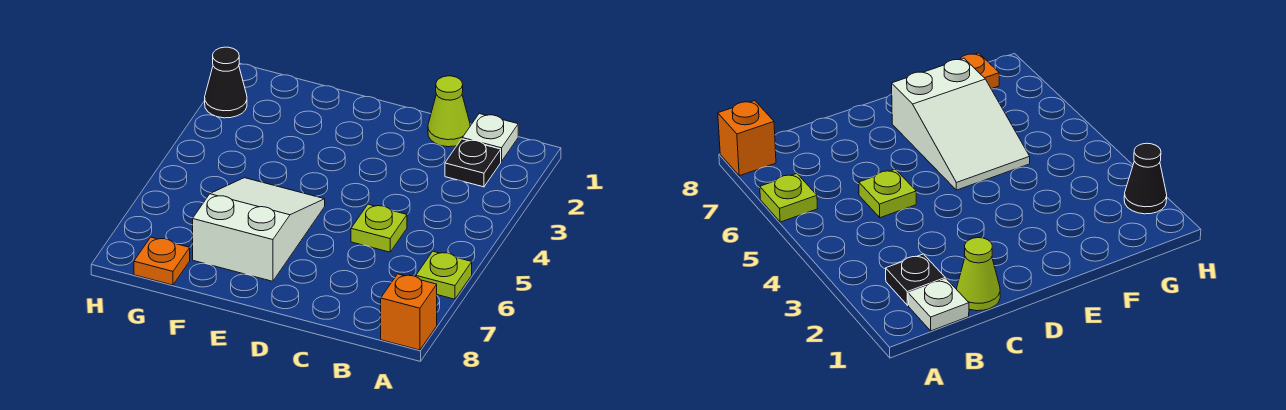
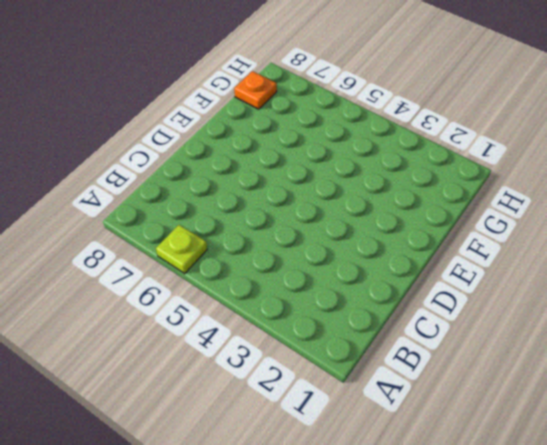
none -> orange 1x1 brick [381,274,437,350]
none -> white 1x1 plate [462,114,518,161]

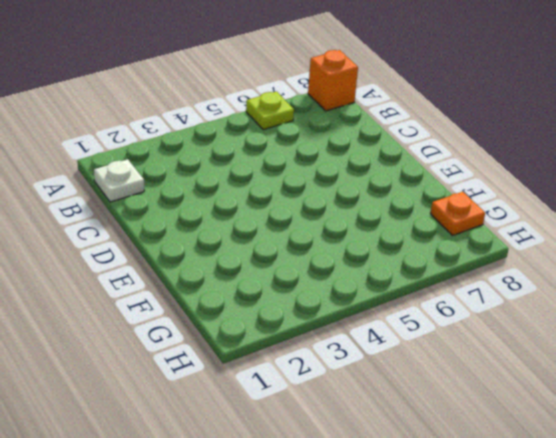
none -> black 1x1 plate [445,139,501,187]
none -> lime 1x1 cone [428,76,470,147]

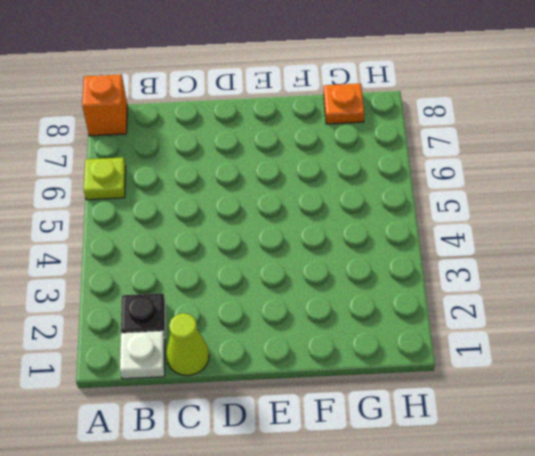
none -> lime 1x1 plate [351,204,407,252]
none -> white 2x3 slope [193,178,325,281]

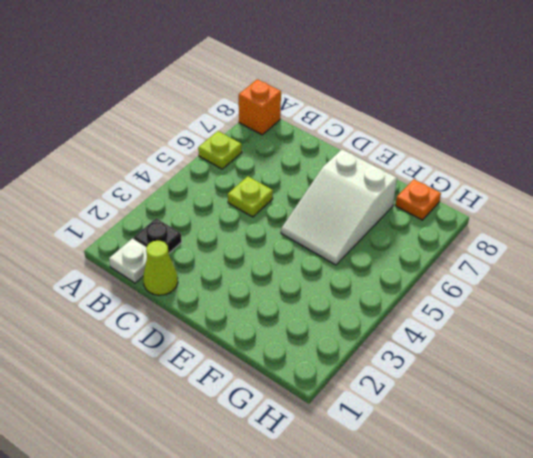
none -> black 1x1 cone [205,47,247,118]

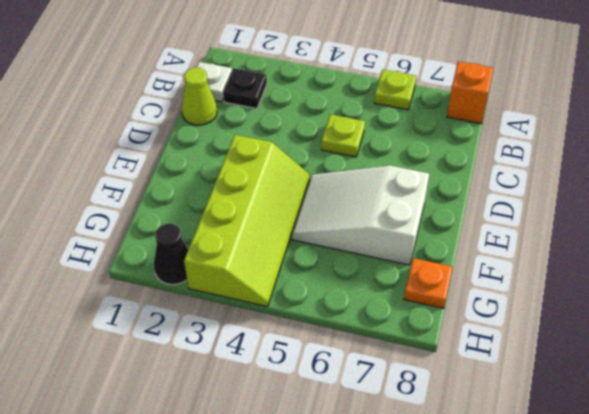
lime 2x4 slope [184,135,310,307] -> none

